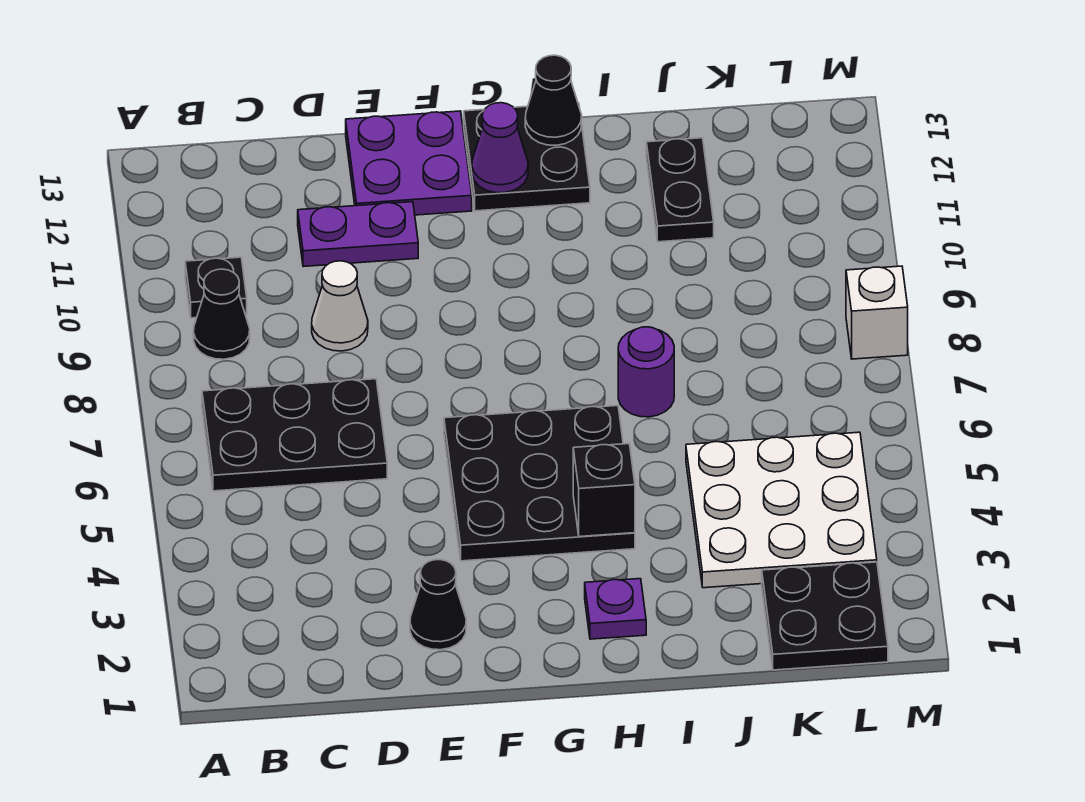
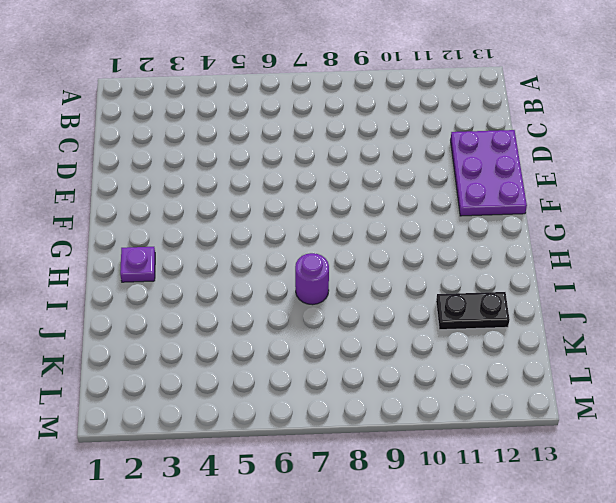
purple 2x3 plate [451,130,527,216] -> purple 2x2 plate [346,111,472,215]
none -> black 2x3 plate [202,379,387,491]
none -> black 1x1 cone [194,269,250,359]
none -> black 1x1 plate [185,257,247,318]

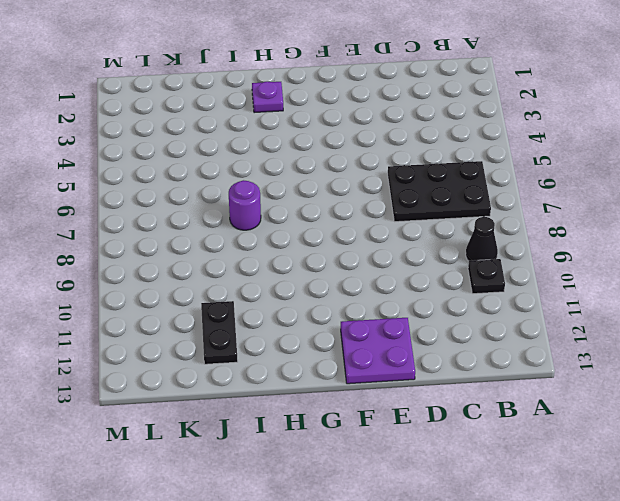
none -> white 1x1 cone [312,261,368,351]
none -> purple 1x2 plate [298,202,418,267]
none -> black 1x1 cone [410,560,466,650]

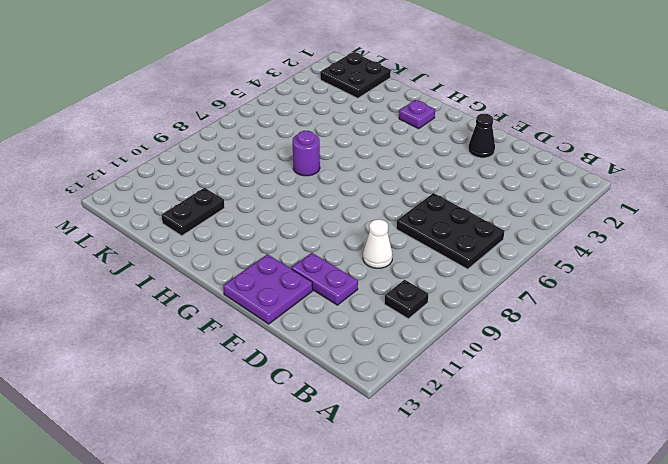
none -> black 1x1 cone [194,269,250,359]
none -> black 3x3 plate [444,406,635,561]
none -> black 2x2 plate [464,103,590,211]

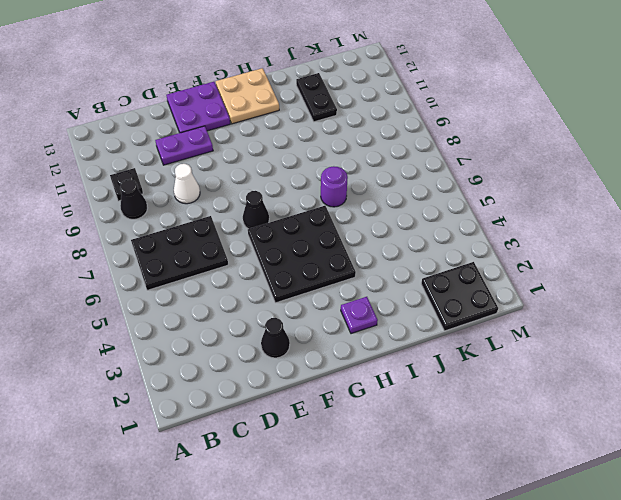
black 1x1 cone [243,191,269,229] -> black 1x1 cone moved to [525,55,582,145]
tan 2x2 plate [216,68,279,124] -> black 2x2 plate [464,103,590,211]
none -> white 3x3 plate [686,432,877,588]
none -> white 1x1 brick [846,266,908,359]
none -> purple 1x1 cone [472,103,528,193]

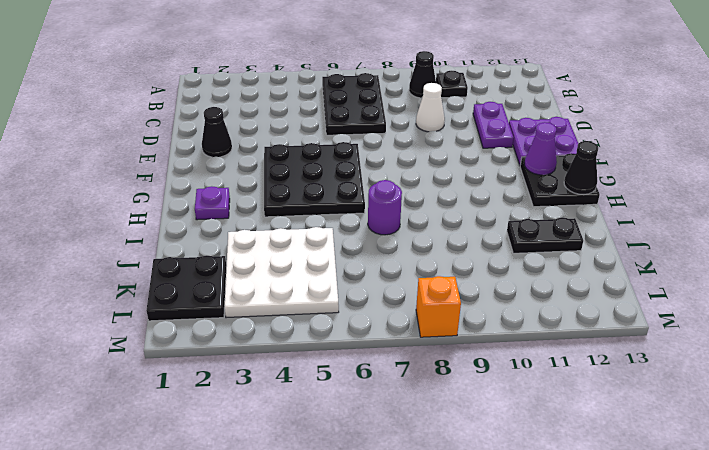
orange 1x1 brick [416,276,461,337] -> white 1x1 brick [846,266,908,359]
none -> black 1x1 brick [573,444,635,537]

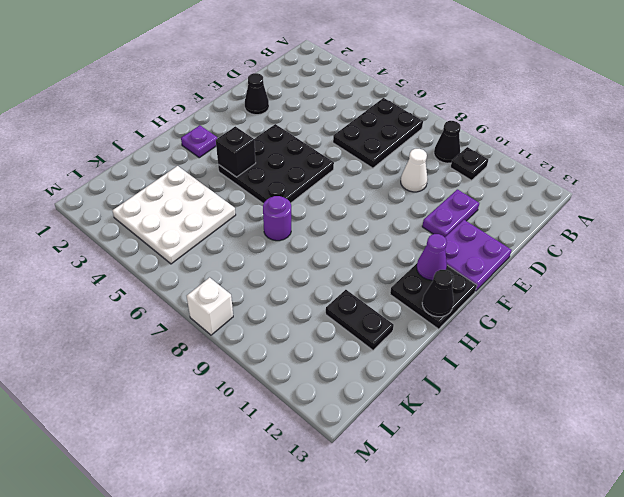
none -> black 2x2 plate [762,562,888,670]

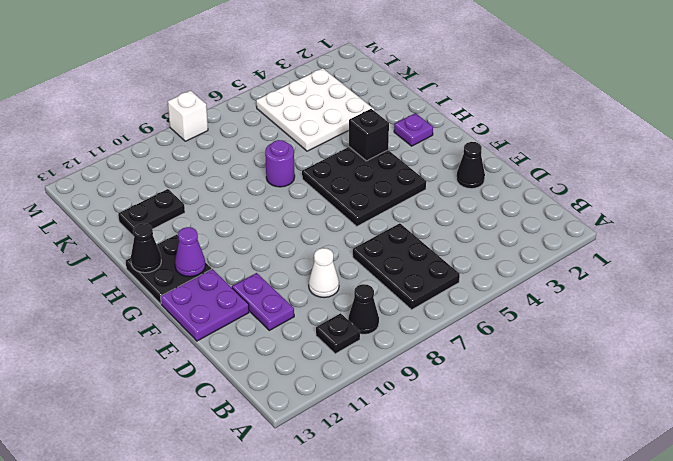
none -> black 2x2 plate [762,562,888,670]

